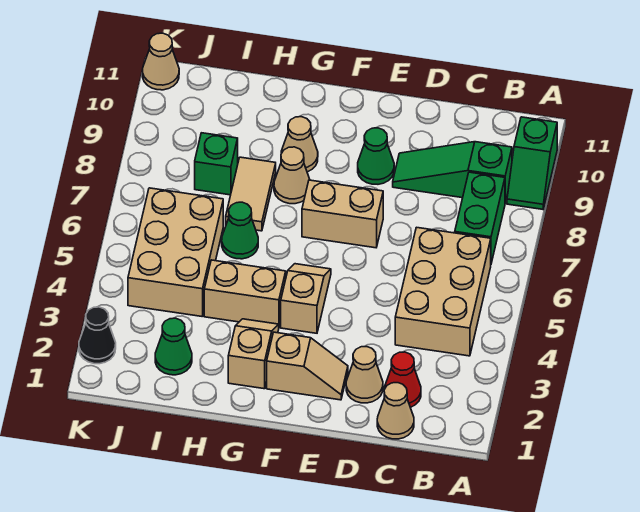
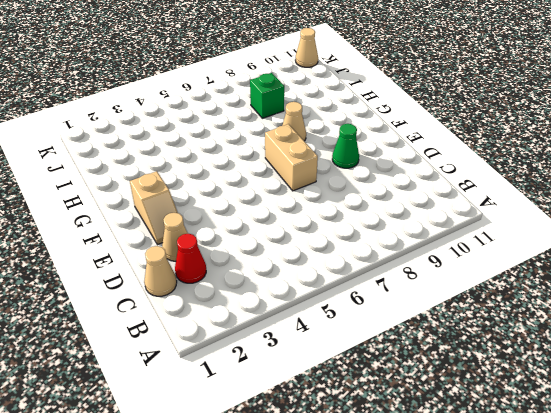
none -> green 1x2 slope [507,117,557,209]
none -> tan 2x3 brick [395,227,491,356]
none -> green 1x2 brick [455,172,505,263]

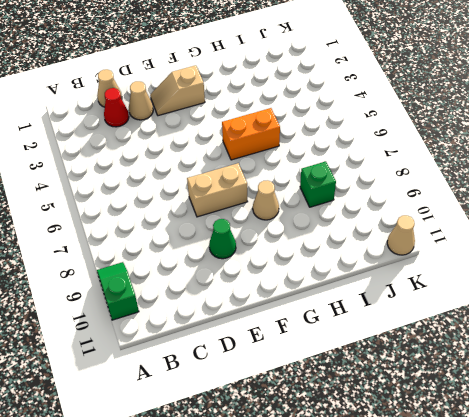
orange 1x2 brick [222,108,280,160] -> none
none -> tan 2x3 brick [395,227,491,356]
none -> green 1x2 brick [455,172,505,263]
none -> green 1x3 slope [393,142,512,203]

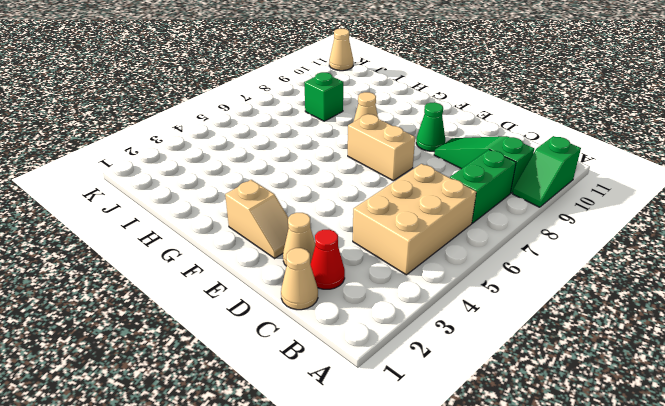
none -> tan 1x2 slope [281,264,331,333]
none -> tan 1x2 slope [228,319,279,389]
none -> tan 1x2 brick [204,260,286,326]

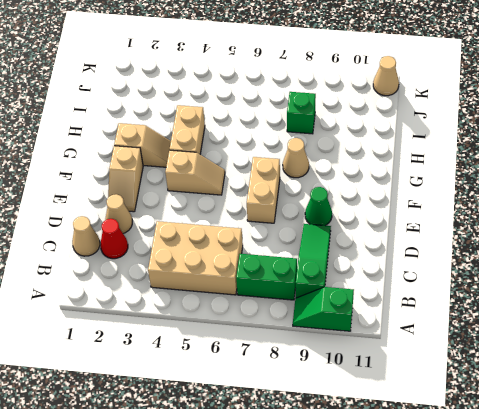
none -> tan 1x1 cone [281,117,318,172]
none -> green 1x1 cone [222,202,258,259]
none -> tan 1x2 tile [226,157,276,231]

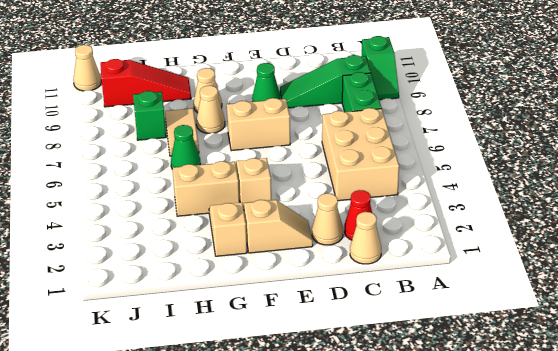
red 1x3 slope [100,59,191,107] -> none
none -> green 1x1 cone [155,318,192,375]
none -> tan 2x3 brick [128,188,223,316]
none -> black 1x1 cone [79,307,116,364]

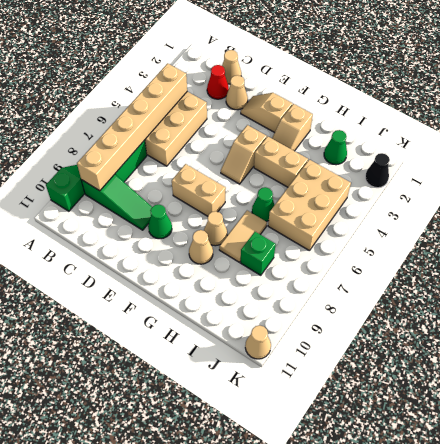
tan 1x6 brick [77,63,187,191] -> none

